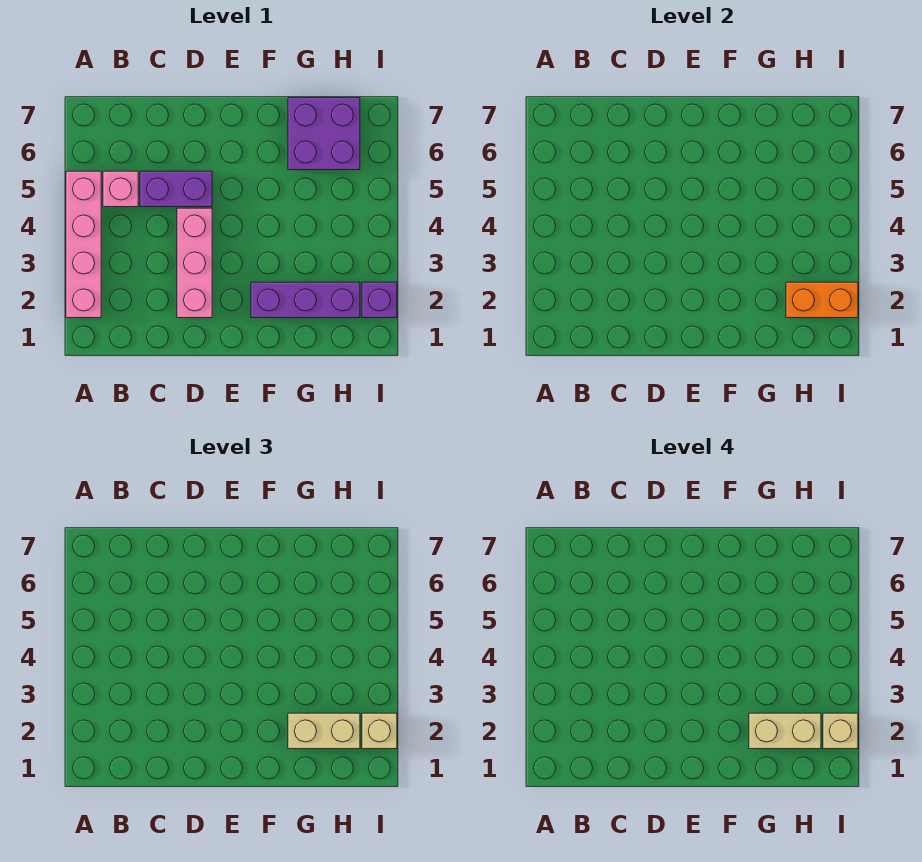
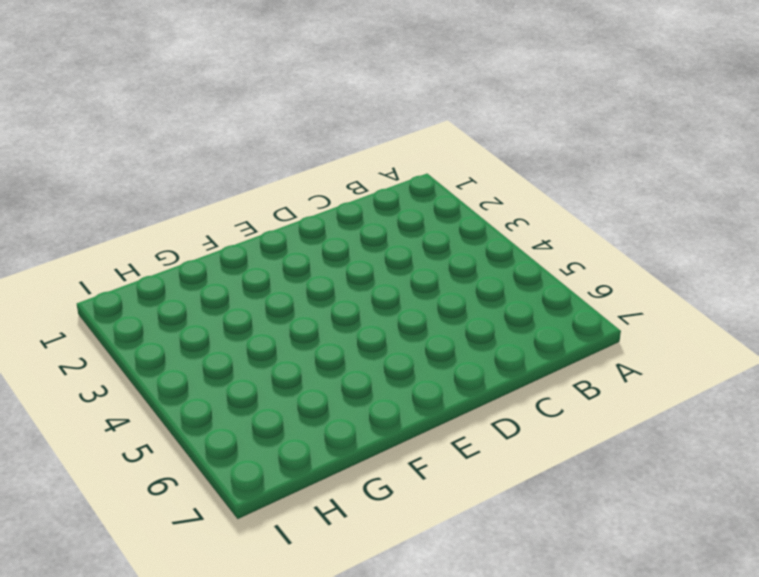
none -> pink 1x4 brick [66,171,101,318]
none -> pink 1x1 brick [103,171,138,207]
none -> purple 1x2 brick [140,171,212,207]

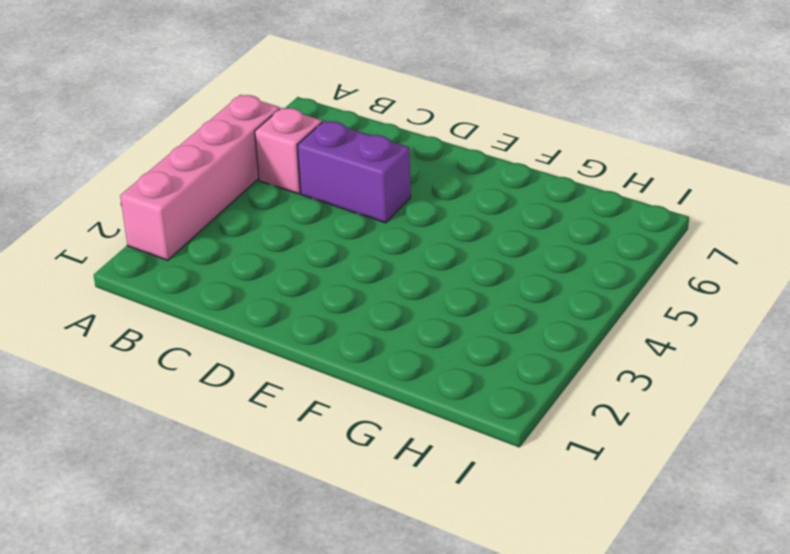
none -> pink 1x3 brick [177,208,212,318]
none -> purple 1x3 brick [251,282,360,318]
none -> purple 2x2 brick [288,98,360,170]

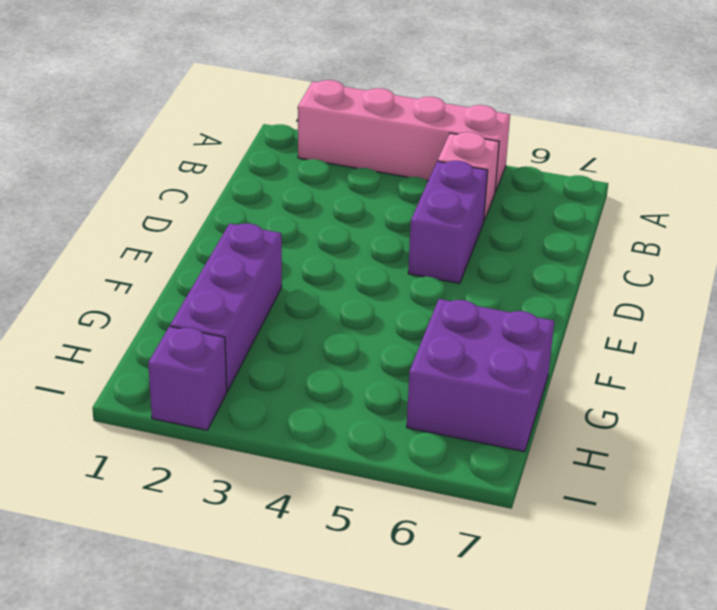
none -> pink 1x3 brick [177,208,212,318]
none -> orange 1x2 brick [786,282,858,318]
none -> tan 1x2 brick [288,713,360,749]

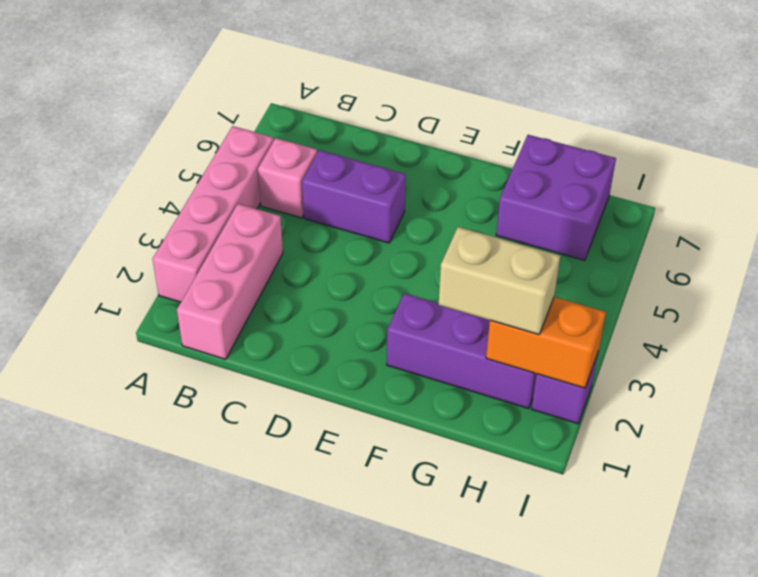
pink 1x3 brick [177,204,283,359] -> pink 1x3 brick moved to [177,208,212,318]
none -> tan 1x1 brick [362,713,397,749]
none -> tan 1x2 brick [749,713,821,749]
none -> tan 1x1 brick [823,713,858,749]

